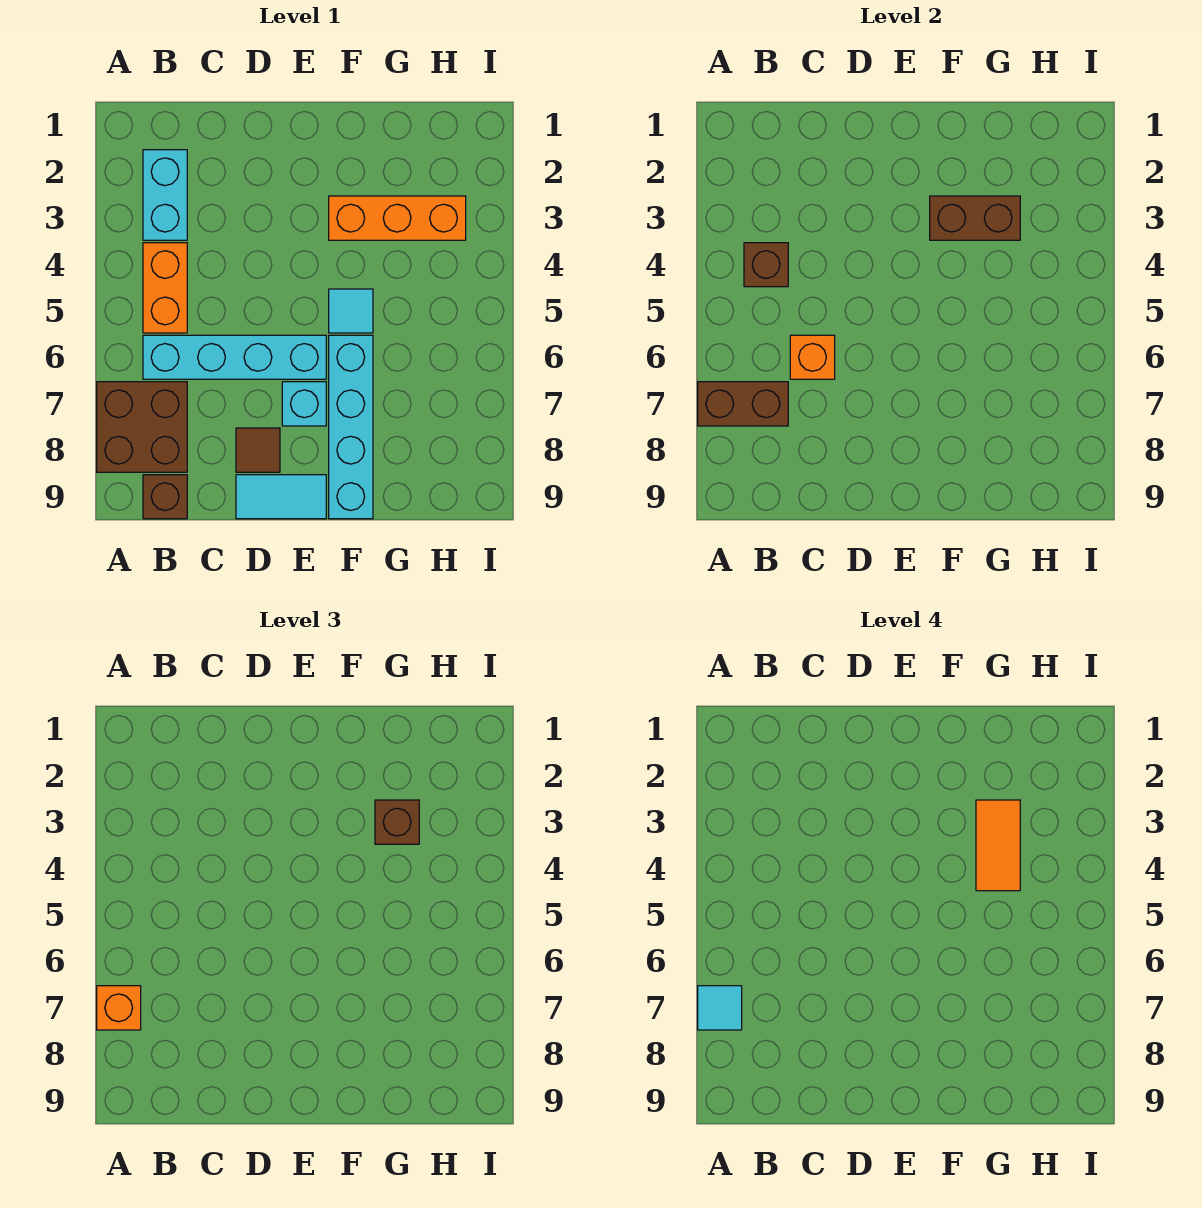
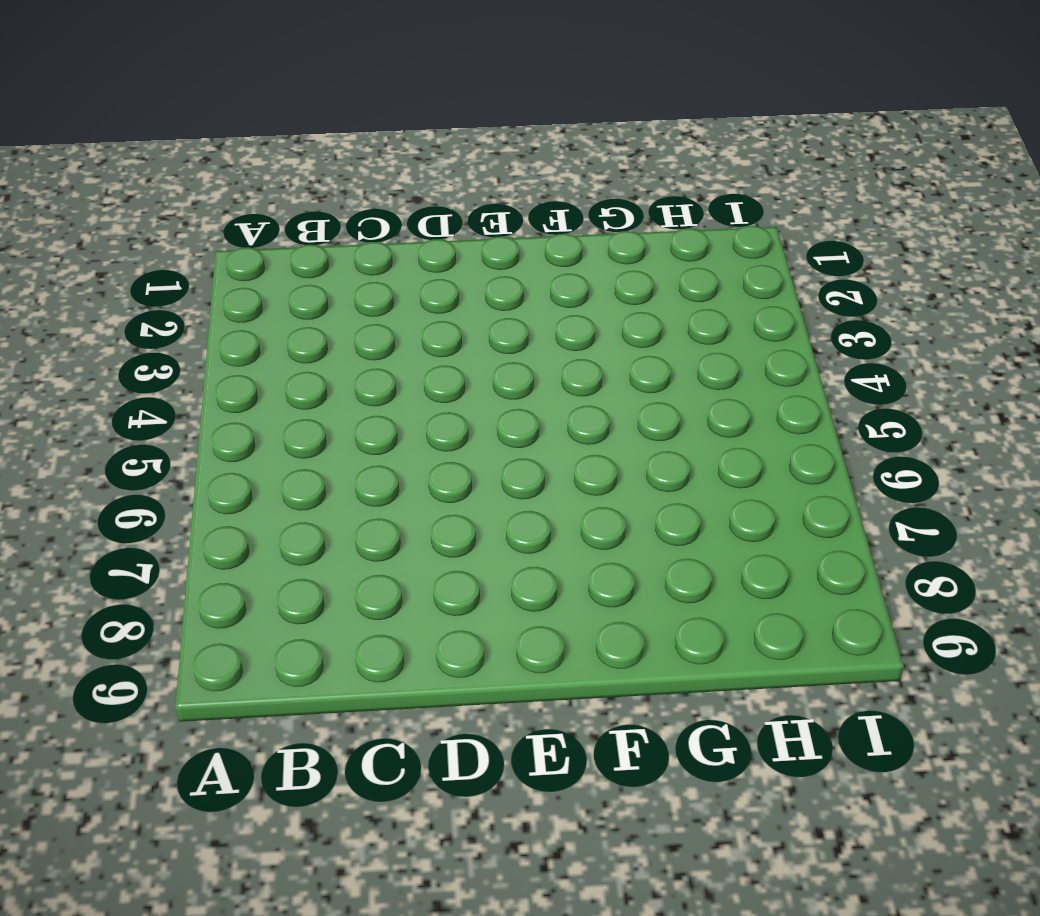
none -> brown 2x2 brick [97,382,187,472]
none -> cyan 1x2 brick [143,150,187,240]
none -> orange 1x2 brick [143,243,187,333]

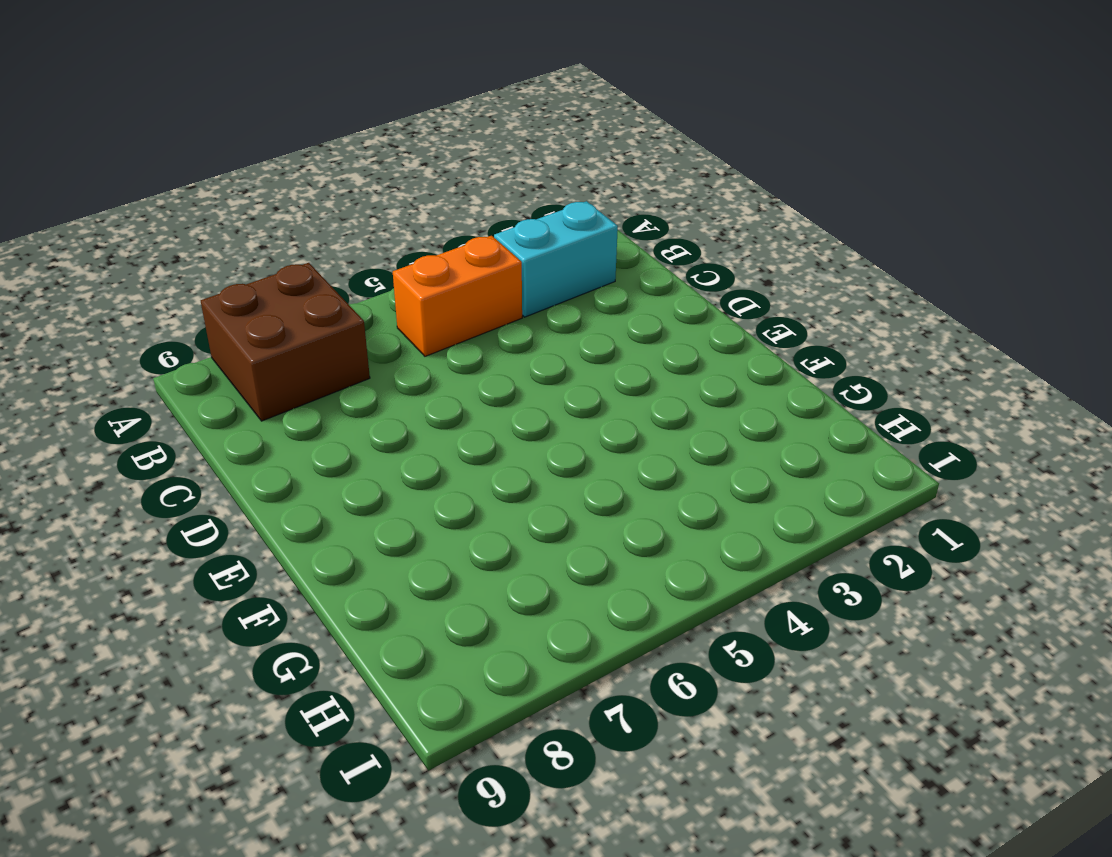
none -> cyan 1x4 brick [143,335,326,379]
none -> brown 1x1 brick [143,475,187,519]
none -> brown 1x1 tile [236,428,280,472]

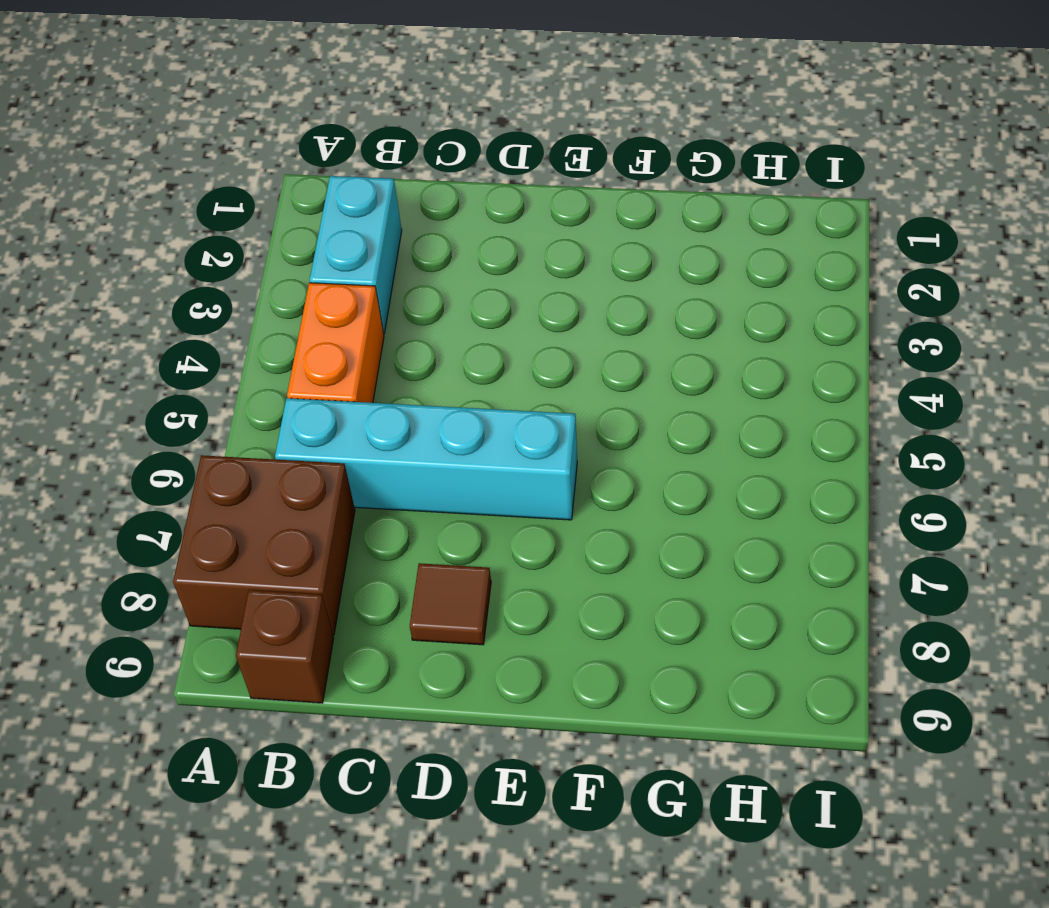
none -> cyan 1x2 tile [236,475,326,519]
none -> cyan 1x1 brick [282,382,326,426]
none -> orange 1x3 brick [329,196,466,240]

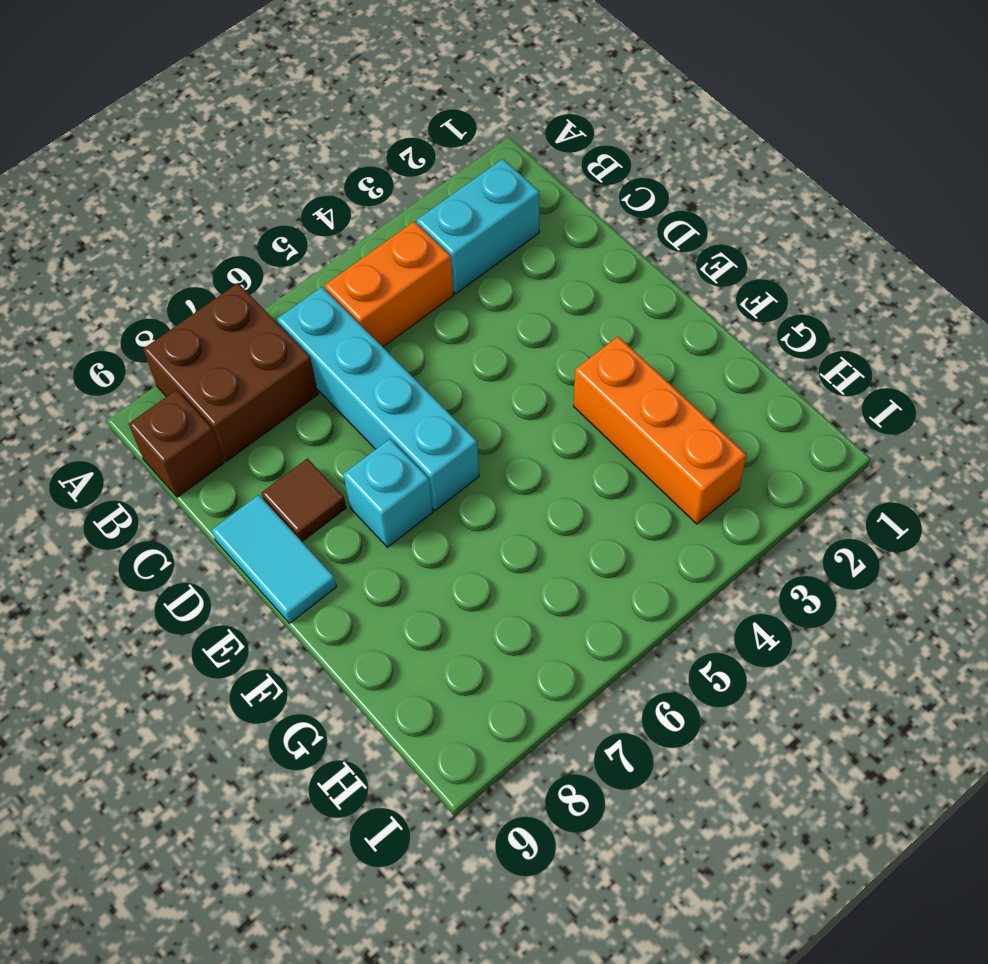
none -> cyan 1x1 tile [329,289,373,333]
none -> cyan 1x4 brick [329,335,373,519]
none -> brown 1x2 brick [698,382,788,426]

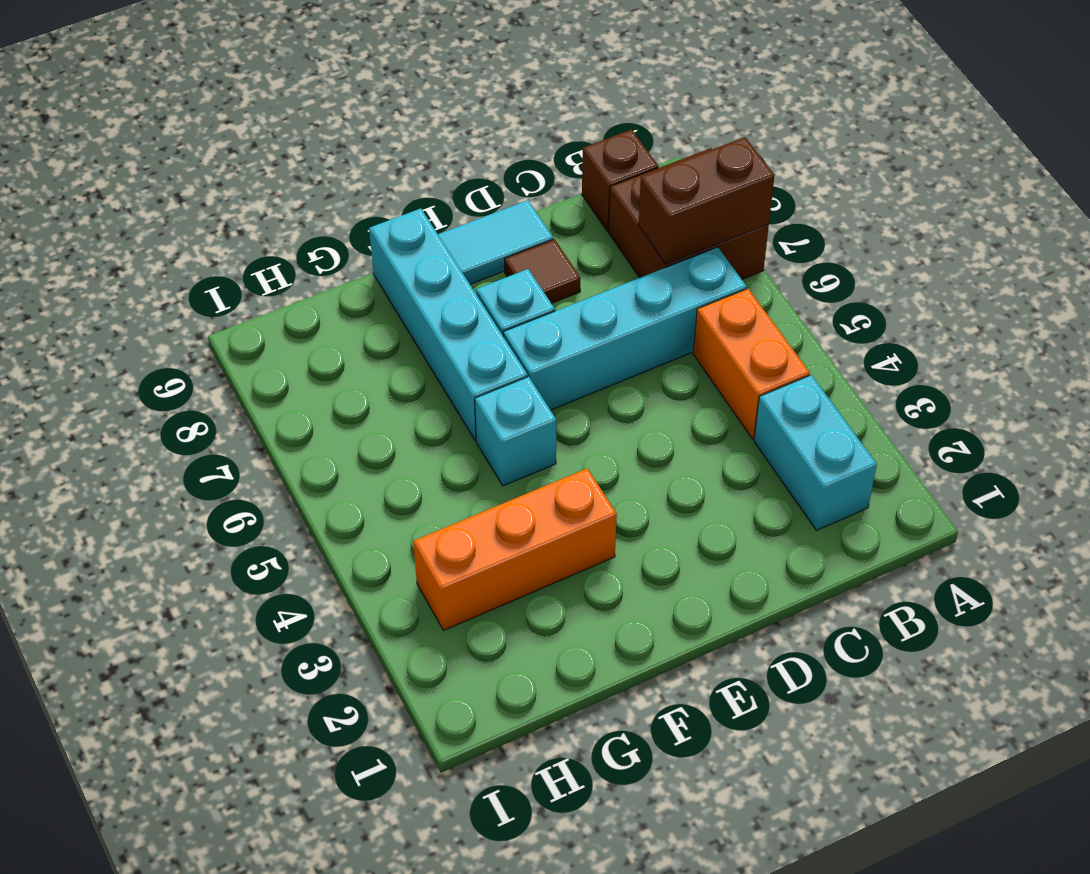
cyan 1x1 brick [475,377,556,486] -> cyan 1x1 tile [329,289,373,333]
none -> brown 1x1 brick [744,243,788,287]
none -> orange 1x1 brick [790,335,835,379]
none -> brown 1x2 brick [930,196,1020,240]

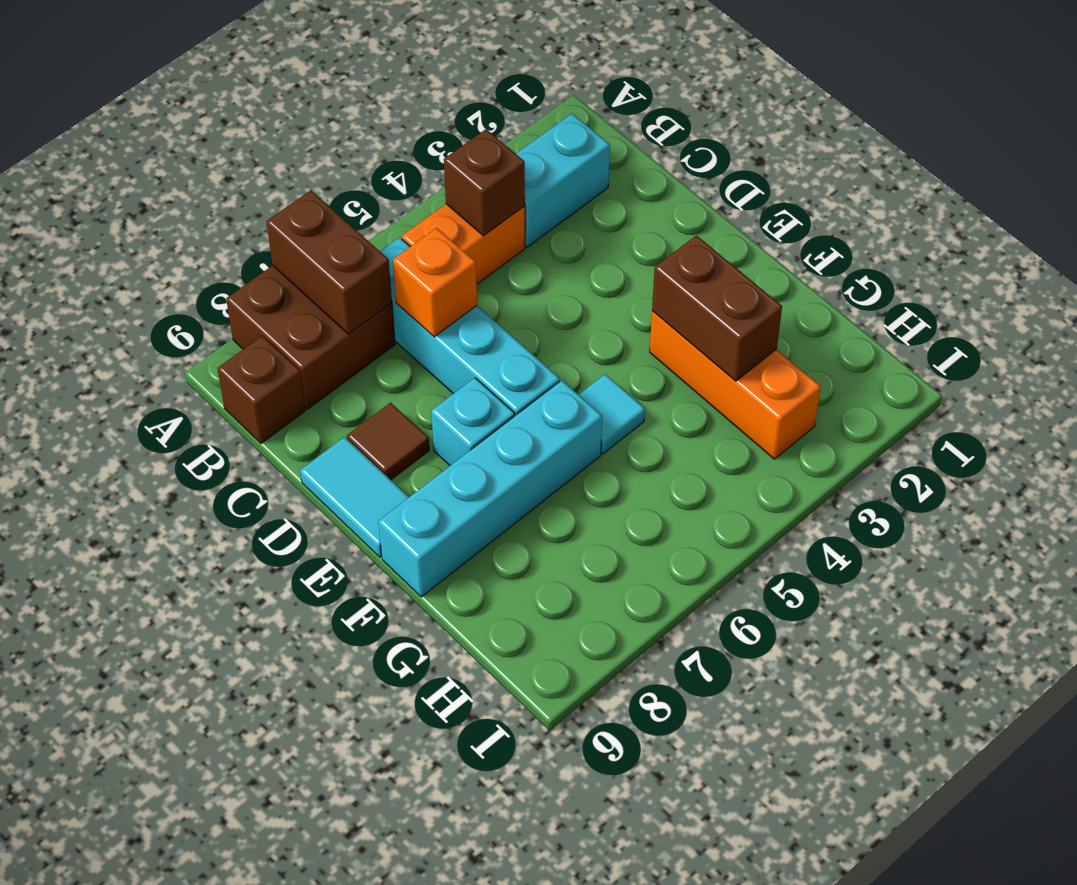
none -> orange 1x1 brick [97,986,141,1030]
none -> brown 1x1 brick [375,800,419,844]
none -> cyan 1x1 tile [698,986,742,1030]

